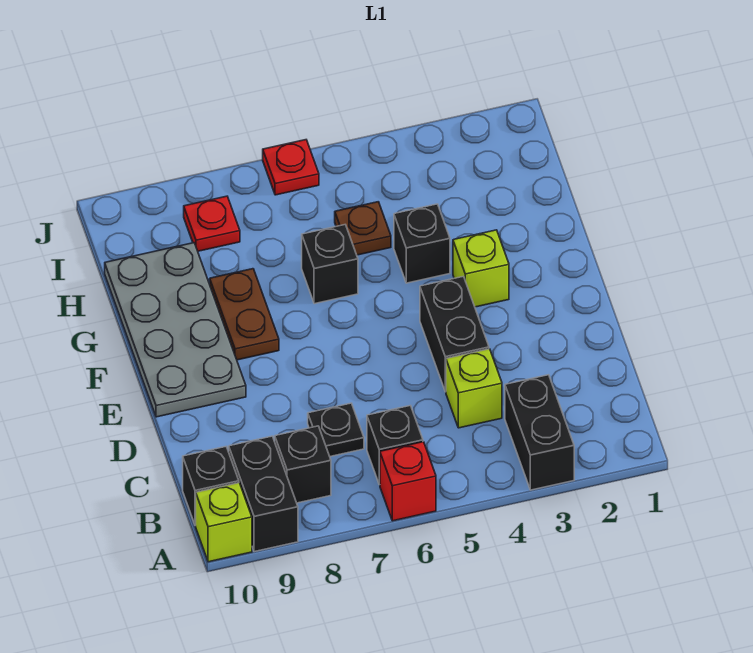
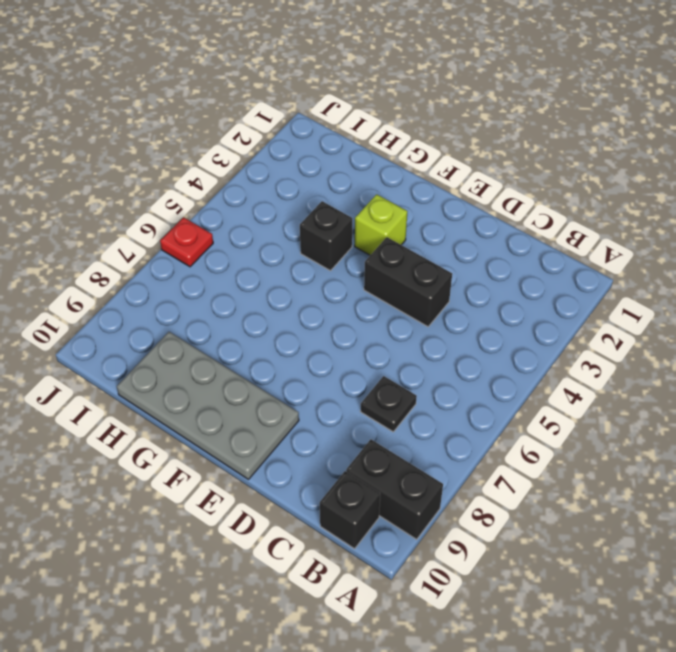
none -> black 1x2 brick [505,375,574,490]
none -> red 1x1 brick [380,442,436,521]
none -> lime 1x1 brick [196,483,252,562]

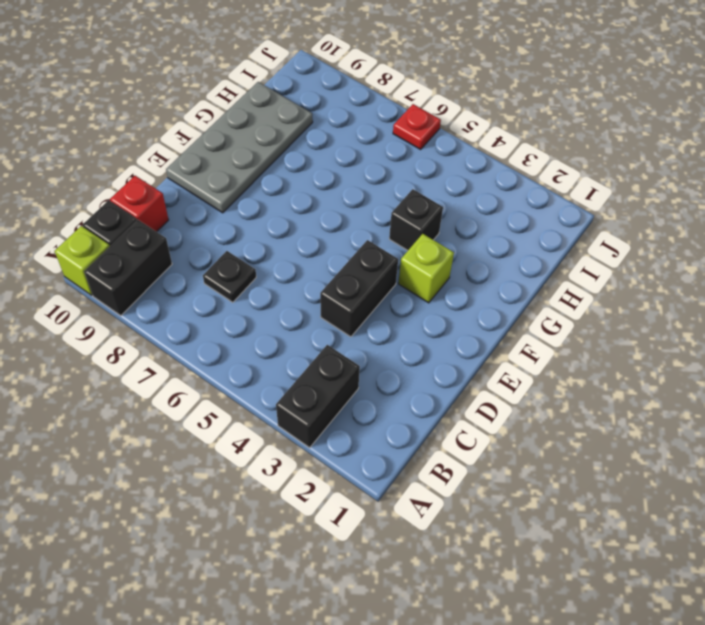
red 1x1 brick [110,176,169,232] -> red 1x1 brick moved to [380,442,436,521]
none -> black 1x1 brick [367,406,423,485]
none -> black 1x1 brick [275,426,331,503]
none -> lime 1x1 brick [446,349,502,428]

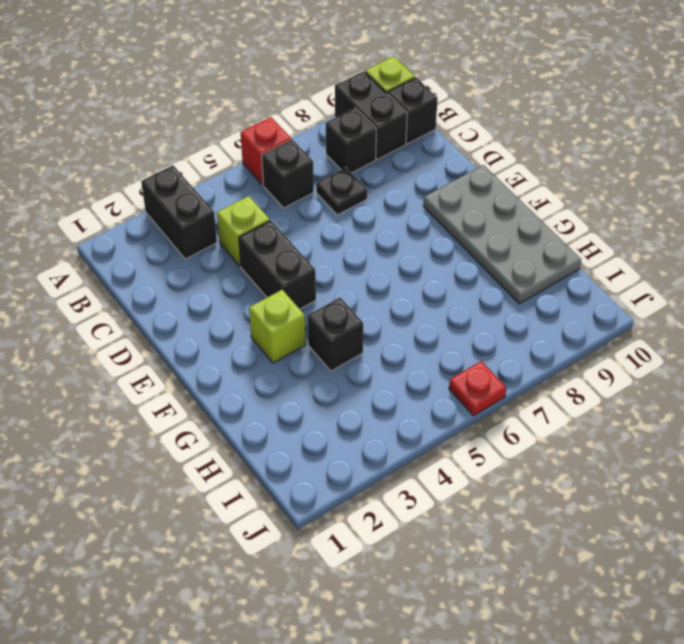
none -> brown 1x2 plate [210,269,279,360]
none -> black 1x1 brick [302,225,358,304]
none -> brown 1x1 plate [335,202,391,255]

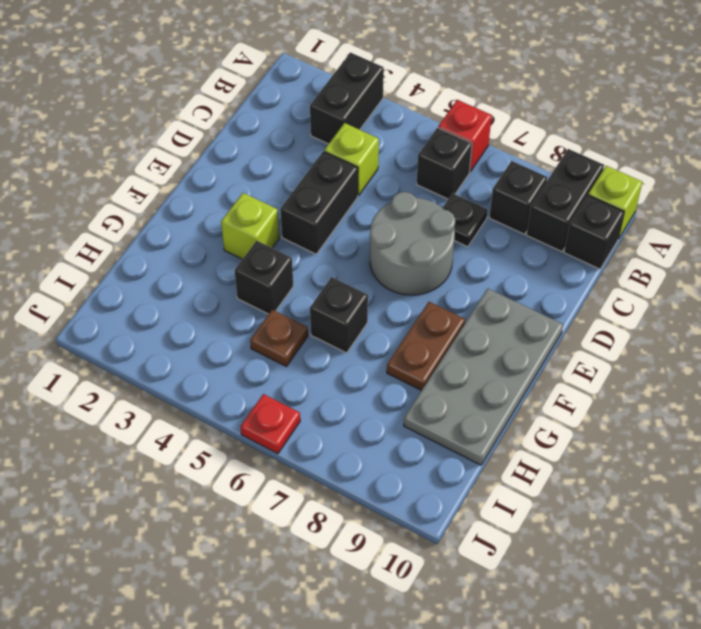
grey 2x2 round brick [370,192,455,295] -> none
none -> red 1x1 plate [184,196,240,251]

